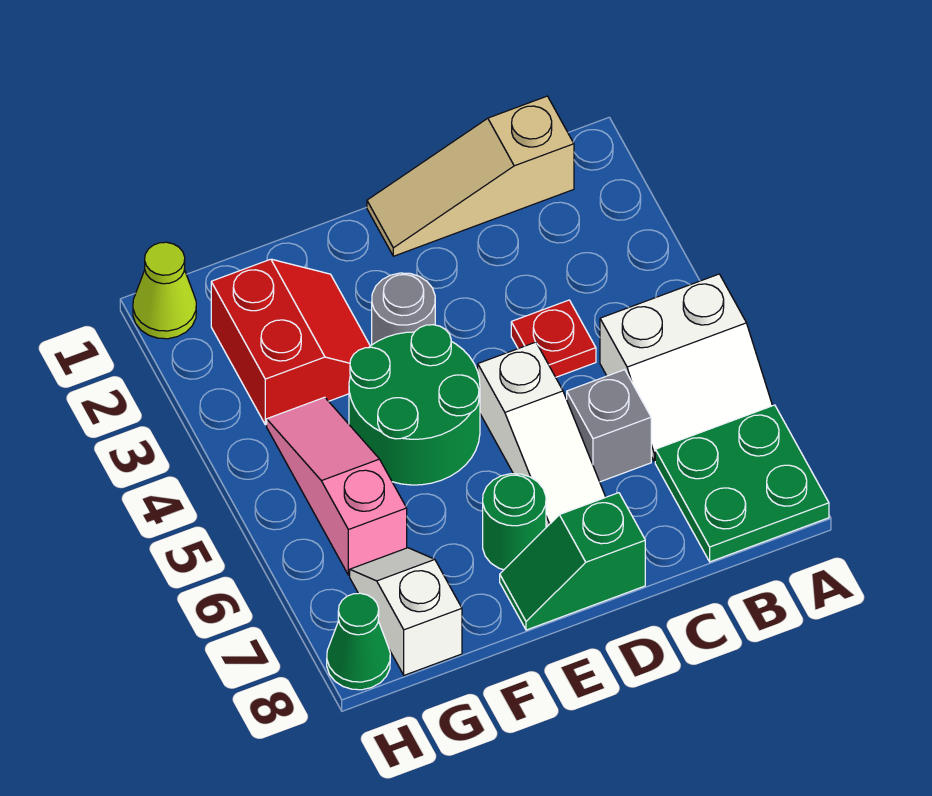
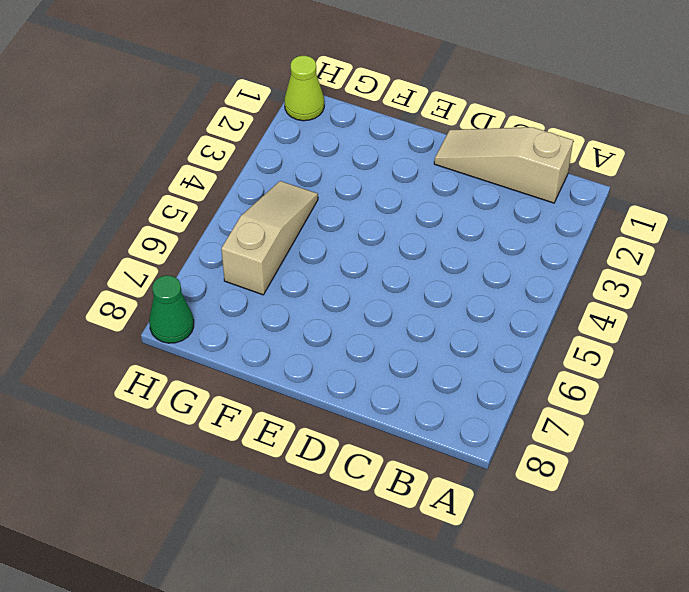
tan 1x3 slope [221,181,318,295] -> pink 1x3 slope [267,397,407,575]
none -> white 2x2 slope [600,274,772,462]
none -> green 2x2 plate [655,405,829,562]
none -> red 1x1 plate [511,300,596,377]

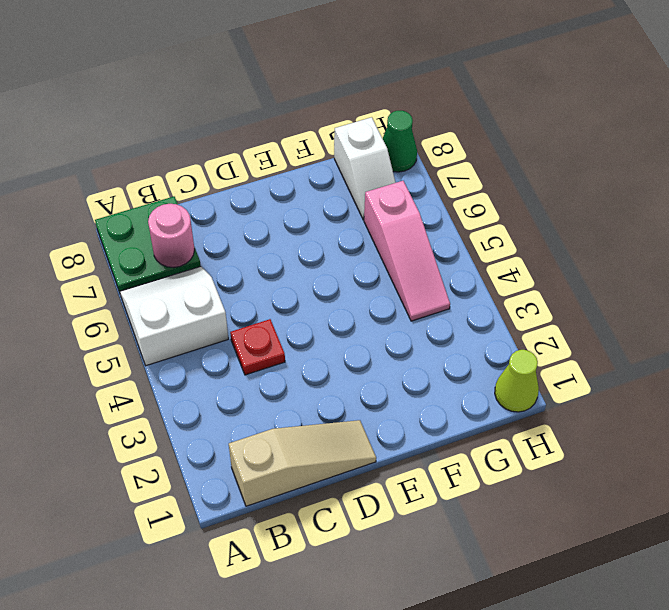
pink 1x1 round brick [148,204,195,268] -> none
none -> grey 1x1 brick [567,370,651,482]
none -> white 1x3 slope [478,342,606,527]
none -> green 1x2 slope [500,493,645,630]

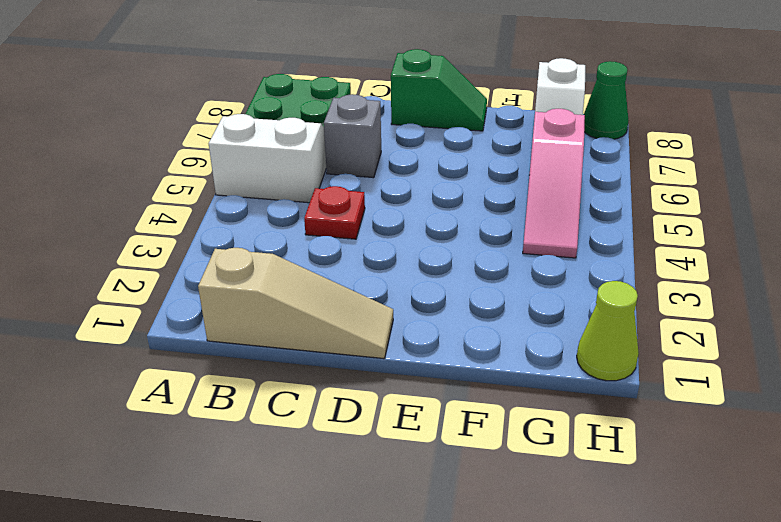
none -> white 1x3 slope [478,342,606,527]
none -> grey 1x1 round brick [372,273,435,345]
none -> green 2x2 round brick [349,325,480,485]

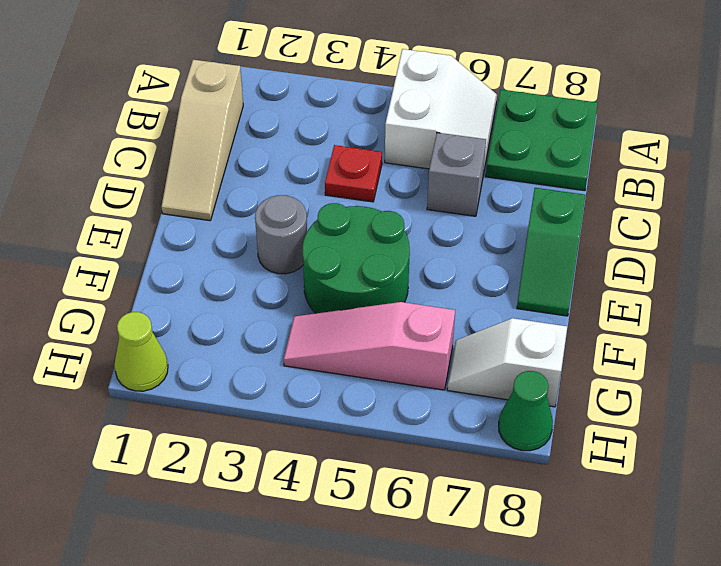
none -> white 1x3 slope [478,342,606,527]
none -> green 1x1 round brick [483,474,546,570]
none -> red 2x2 slope [211,259,370,425]

